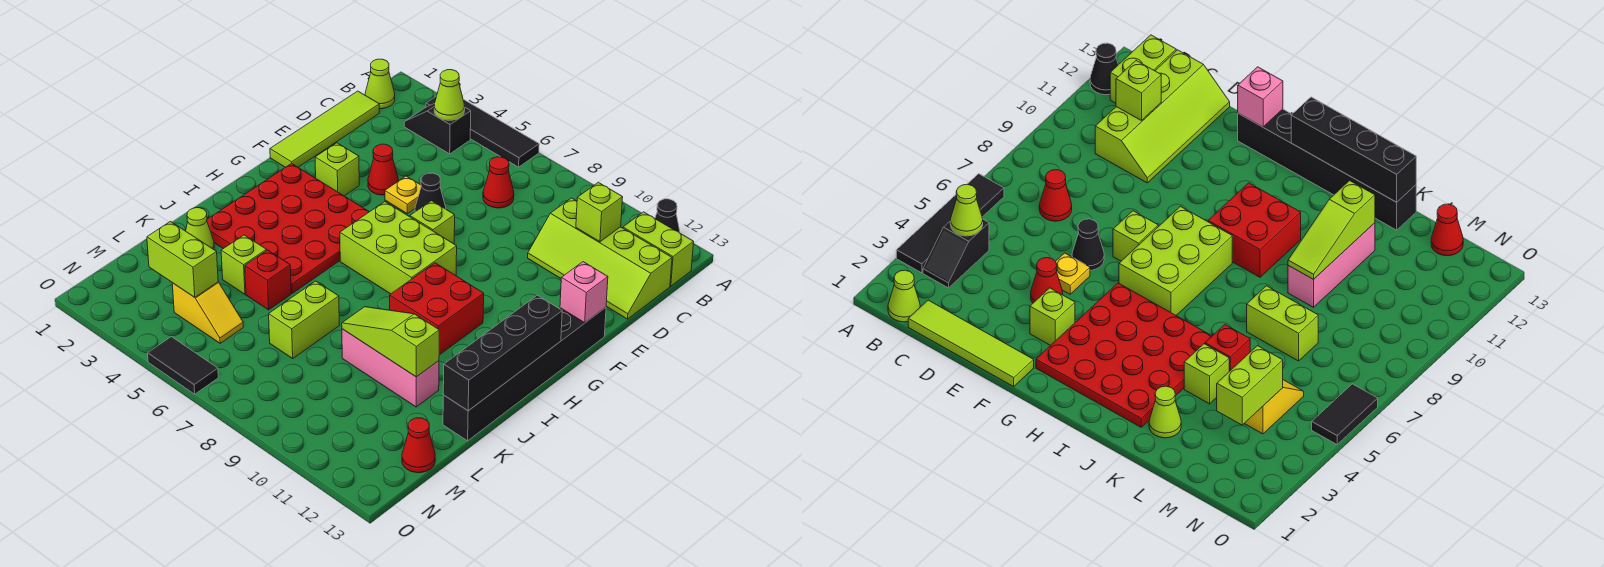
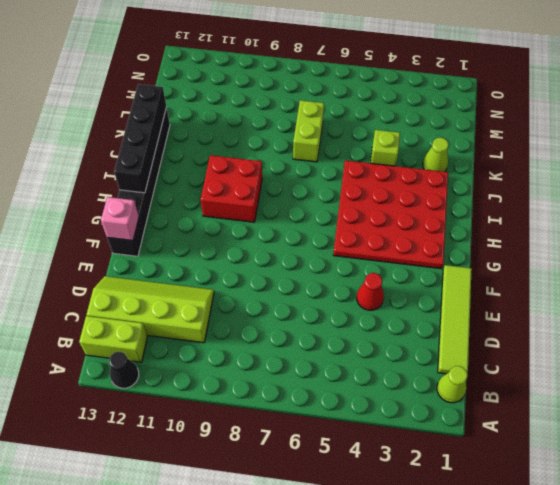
none -> black 1x4 tile [426,97,539,167]
none -> black 1x2 slope [404,104,471,154]
none -> red 1x1 cone [483,157,514,208]
none -> yellow 1x1 plate [385,176,421,214]

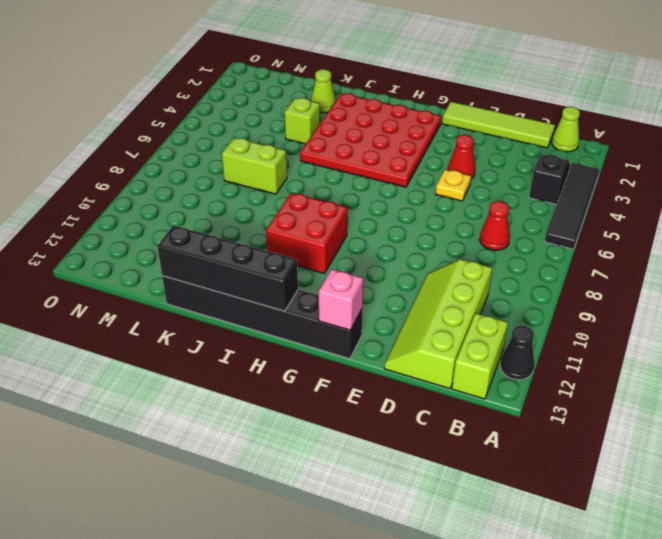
none -> black 1x1 cone [415,173,446,212]
none -> lime 1x1 brick [315,143,359,196]
none -> lime 1x1 brick [410,201,455,244]
none -> lime 2x3 brick [340,202,457,294]

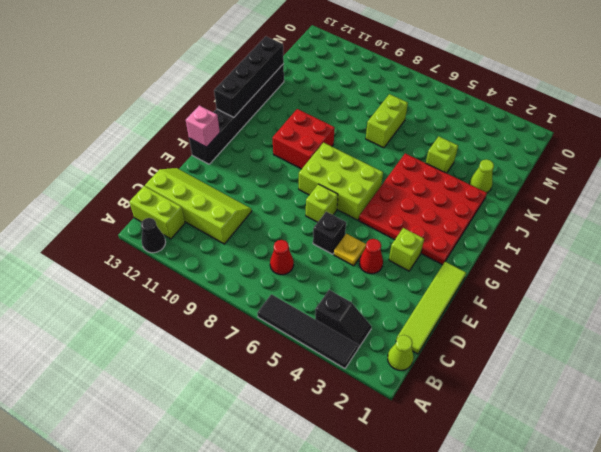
black 1x1 brick [313,212,346,254] -> black 1x1 cone [415,173,446,212]
none -> red 1x1 brick [245,250,291,310]
none -> pink 1x3 brick [342,329,439,407]
none -> yellow 1x2 slope [172,282,243,343]
none -> red 1x1 cone [402,418,435,473]

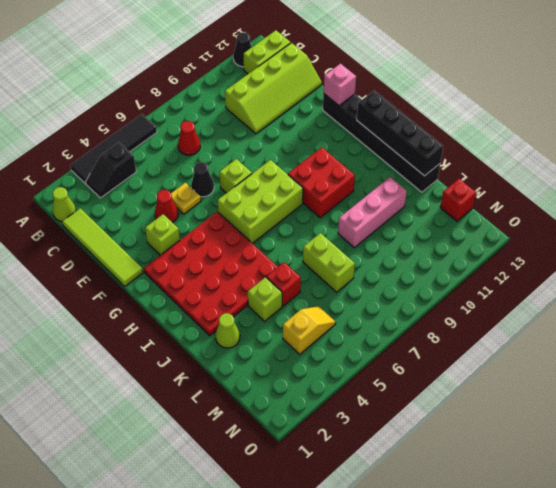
red 1x1 brick [440,179,476,221] -> red 1x1 cone [402,418,435,473]
none -> black 1x2 tile [148,337,218,394]
none -> lime 1x1 cone [434,70,465,120]
none -> lime 1x1 brick [576,182,623,242]
none -> lime 1x3 slope [342,307,439,377]

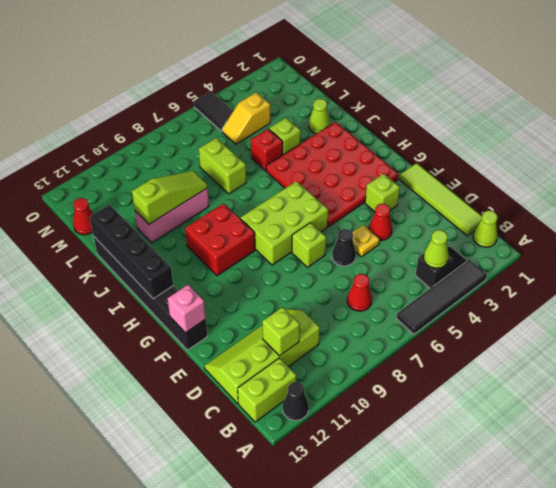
black 1x2 tile [194,91,233,131] -> black 1x2 tile turned to [148,337,218,394]
none -> lime 1x2 brick [147,221,218,297]

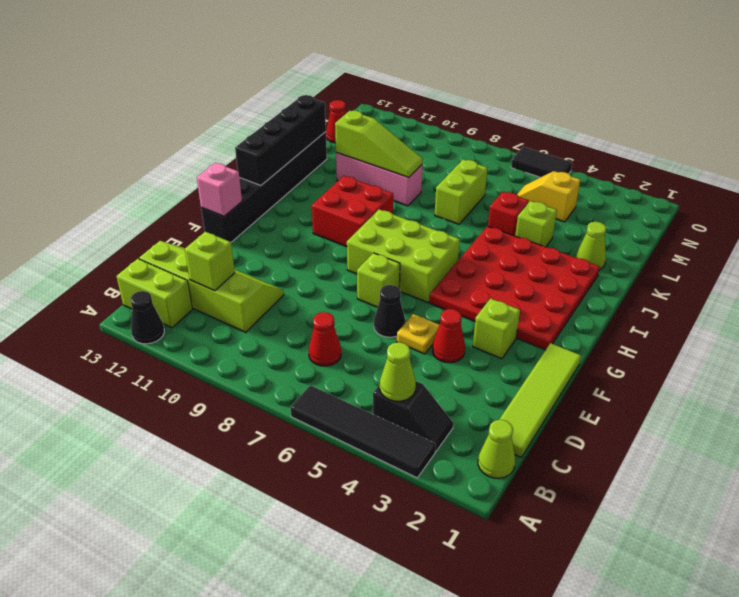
none -> lime 1x2 brick [147,221,218,297]

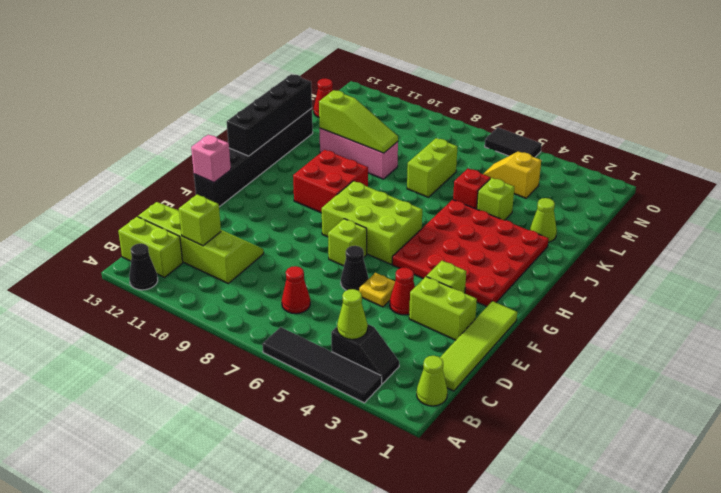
lime 1x2 brick [409,277,477,340] -> lime 1x2 brick moved to [147,221,218,297]

